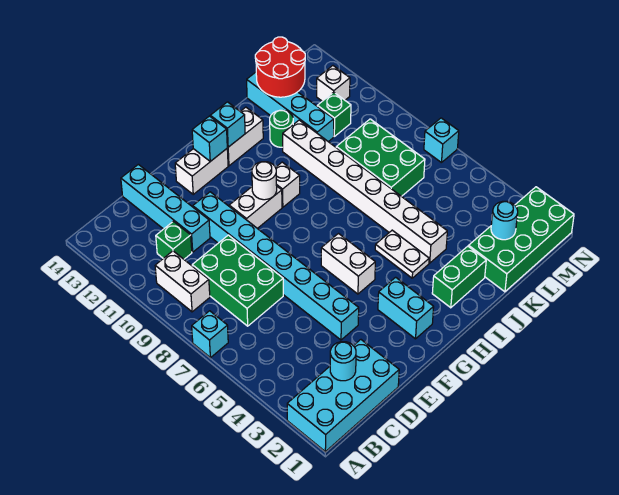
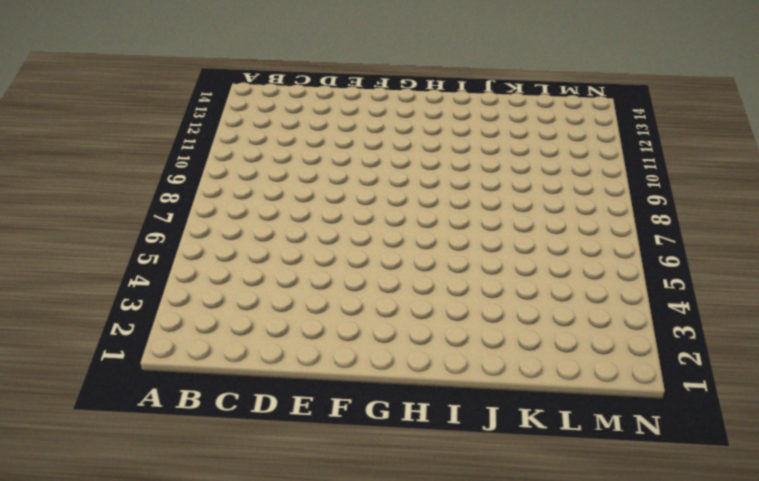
none -> cyan 2x4 brick [287,340,399,452]
none -> cyan 1x1 brick [192,311,228,358]
none -> white 1x2 brick [155,251,210,312]

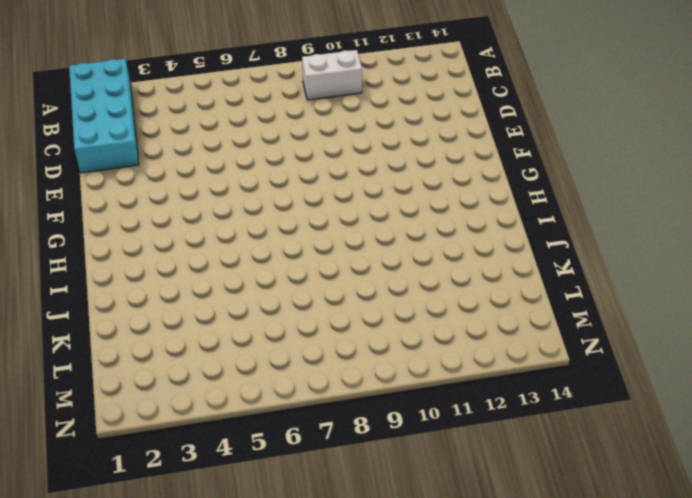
none -> cyan 1x1 brick [192,311,228,358]
none -> green 2x3 brick [192,235,283,326]
none -> green 1x1 brick [156,221,192,259]

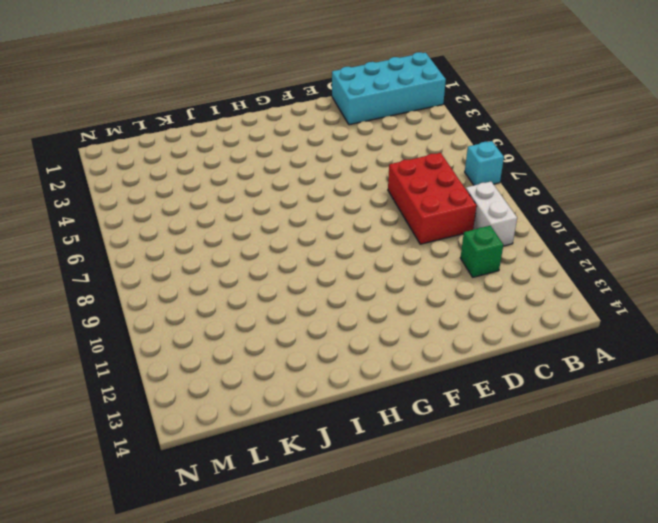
red 2x3 brick [388,153,477,244] -> green 2x3 brick [192,235,283,326]
none -> cyan 1x4 brick [121,164,210,252]
none -> cyan 1x8 brick [193,192,359,340]
none -> white 1x2 brick [229,187,282,228]

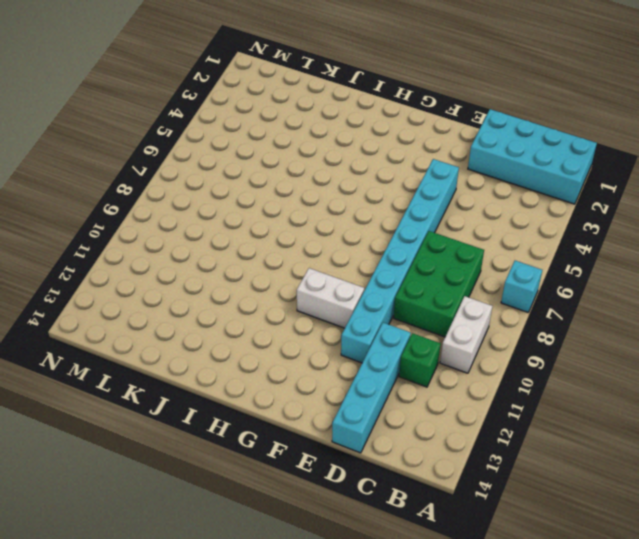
none -> white 1x2 brick [175,149,228,194]
none -> cyan 1x2 brick [378,277,434,339]
none -> white 1x2 brick [321,234,375,294]

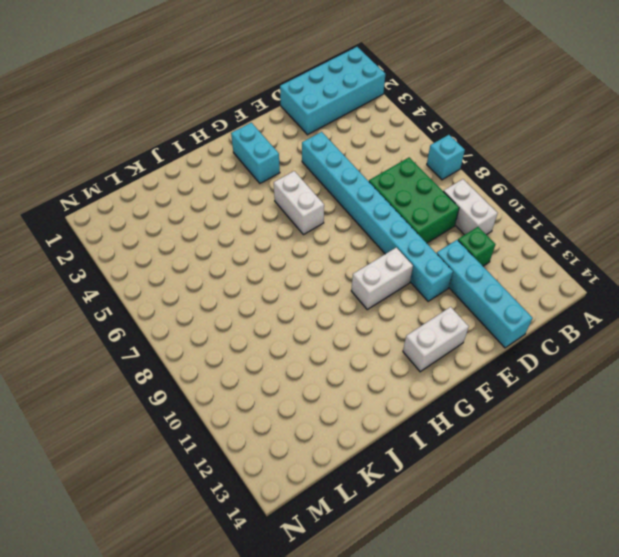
none -> white 1x1 brick [276,162,300,207]
none -> white 1x2 brick [227,107,263,166]
none -> green 1x2 brick [432,246,486,308]

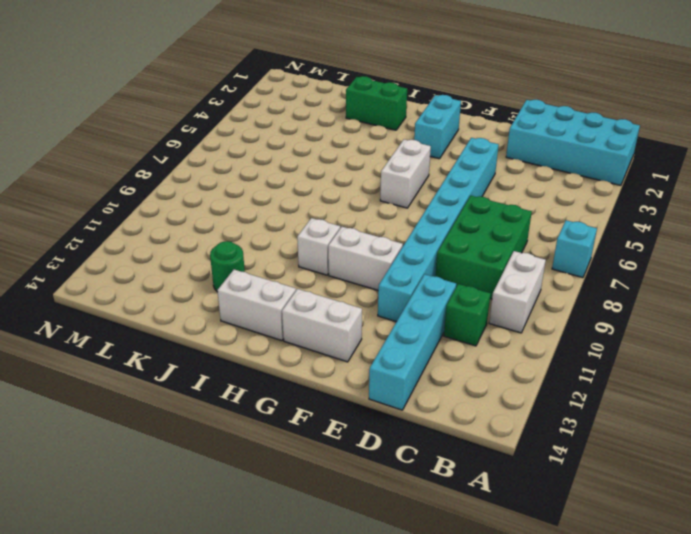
none -> white 1x2 plate [375,230,429,278]
none -> white 1x8 brick [283,120,447,263]
none -> green 2x4 brick [469,187,574,292]

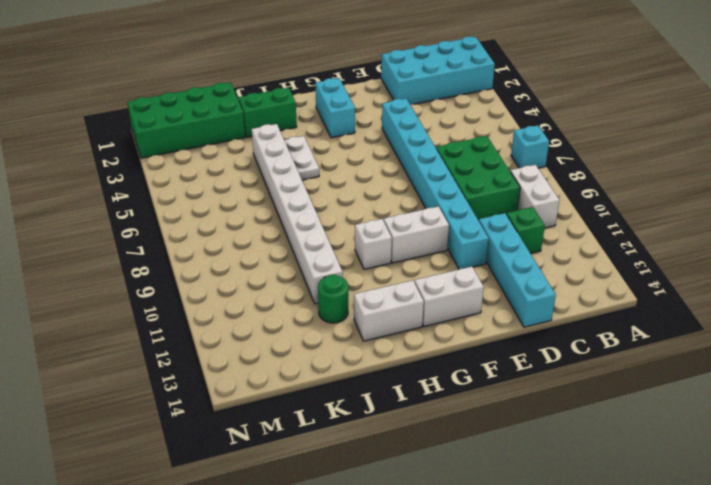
none -> white 1x2 brick [321,234,375,294]
none -> green 2x3 brick [336,119,425,196]
none -> cyan 1x4 brick [247,72,334,142]

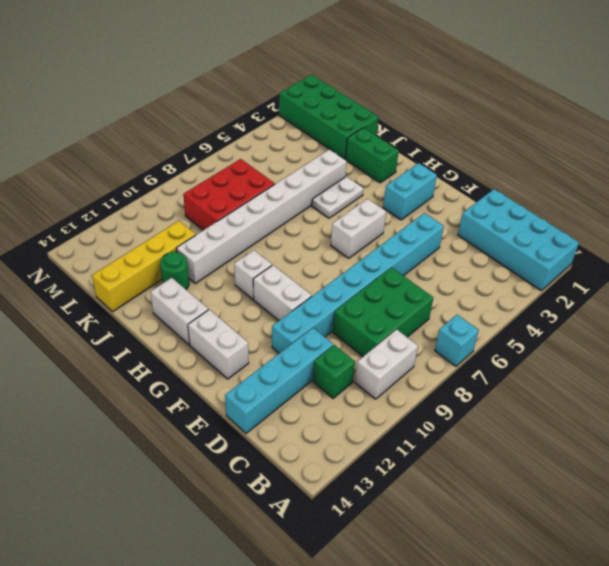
red 2x3 brick [183,159,275,230] -> green 2x3 brick [336,119,425,196]
yellow 1x4 brick [92,221,196,312] -> cyan 1x4 brick [247,72,334,142]
none -> green 1x1 brick [317,92,351,136]
none -> white 1x1 brick [317,66,350,101]
none -> cyan 1x1 brick [424,118,459,163]

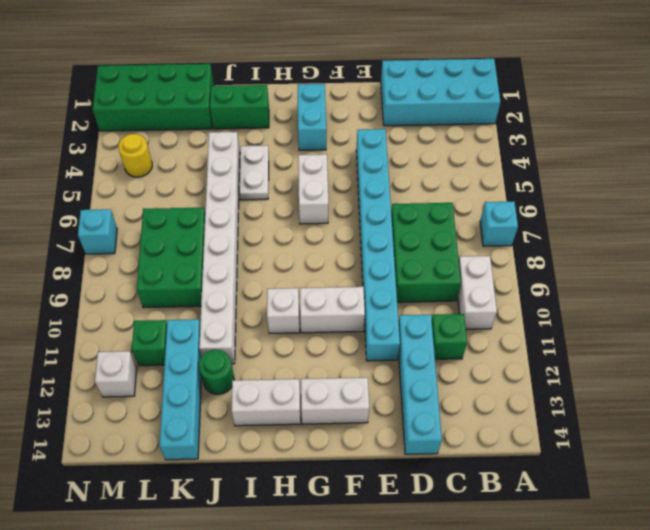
yellow 1x1 round brick [118,134,152,177] -> none
none -> cyan 1x1 round brick [330,342,356,381]
none -> white 1x1 round brick [252,162,277,200]
none -> cyan 1x1 brick [192,116,227,161]

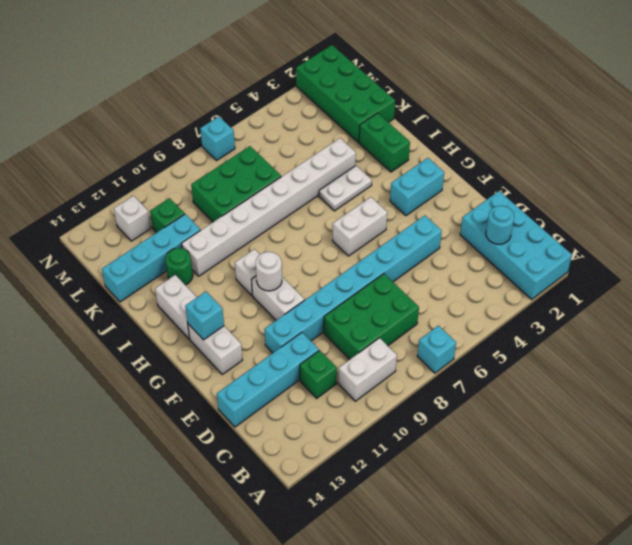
none -> cyan 1x1 brick [210,102,245,147]
none -> red 2x2 round brick [255,37,305,97]
none -> cyan 1x1 round brick [491,201,518,240]

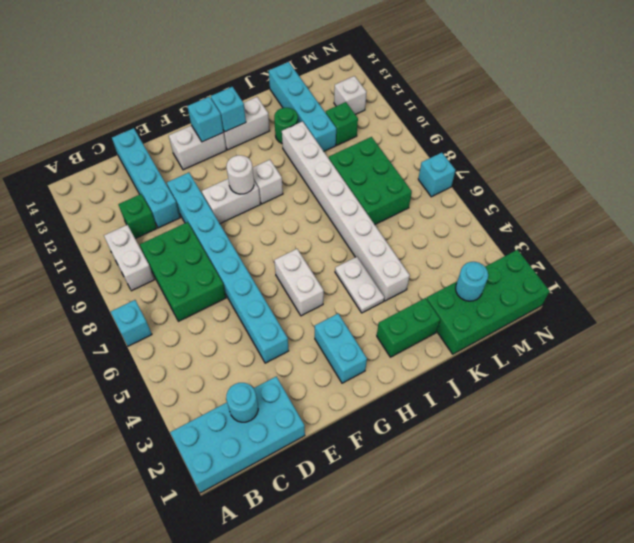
none -> red 2x2 round brick [255,37,305,97]

